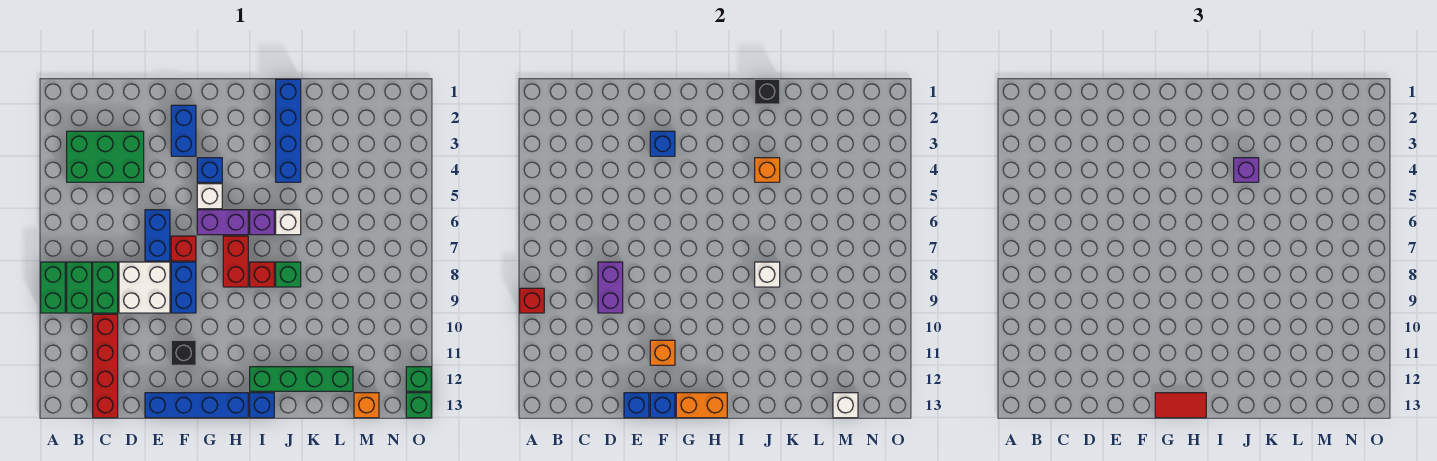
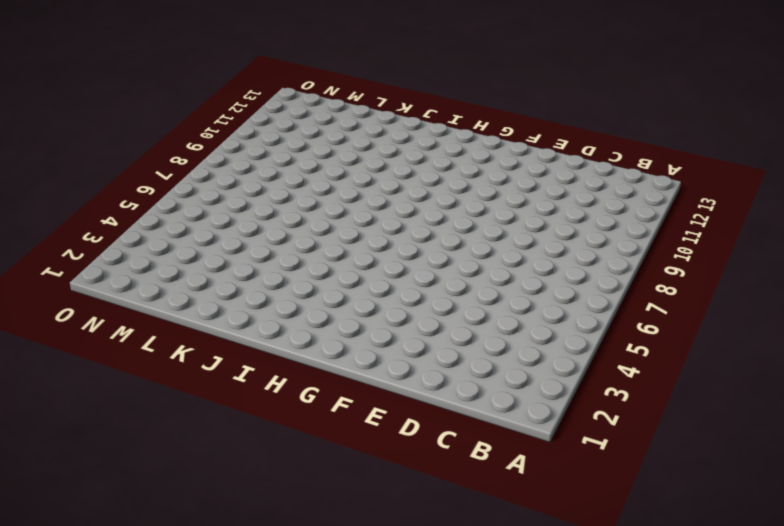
none -> green 1x2 brick [41,262,65,313]
none -> green 2x3 brick [67,131,144,182]
none -> green 1x2 brick [67,262,92,313]
none -> green 1x2 brick [93,262,118,313]

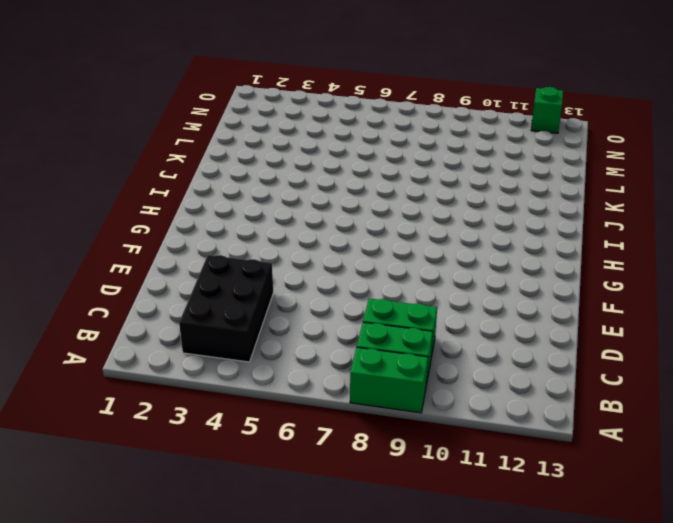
black 2x3 brick [179,255,273,362] -> green 2x3 brick [67,131,144,182]
none -> red 1x4 brick [93,314,118,418]
none -> white 2x2 brick [119,262,170,313]
none -> blue 1x2 brick [145,210,170,261]
none -> blue 1x4 brick [145,393,248,418]

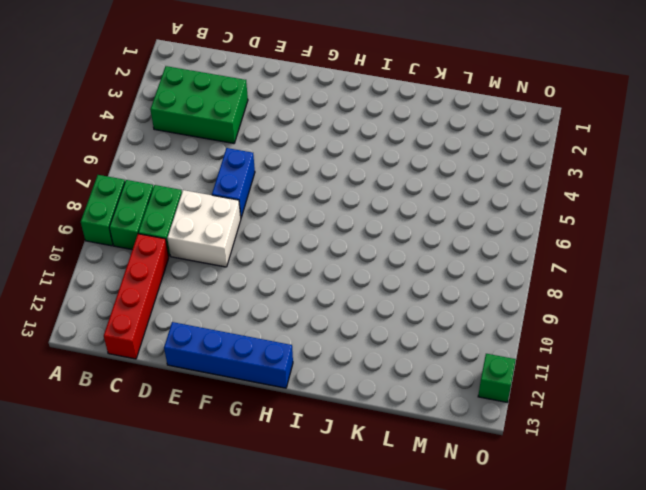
none -> blue 1x2 brick [171,105,196,156]
none -> red 1x1 brick [171,236,196,261]
none -> blue 1x2 brick [171,262,196,313]
none -> black 1x1 brick [171,340,196,365]

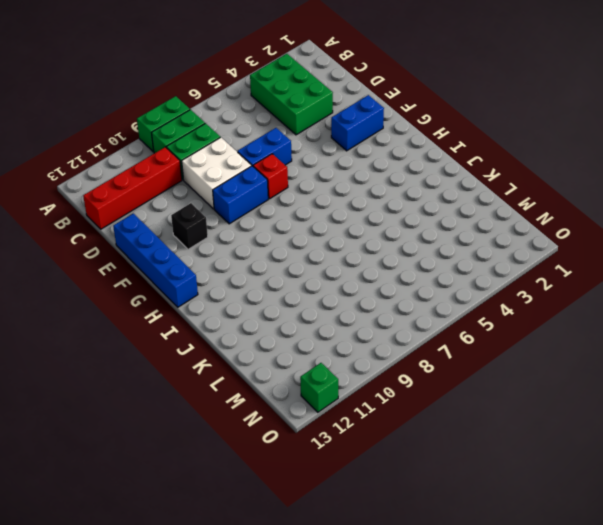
none -> blue 1x1 brick [197,158,222,182]
none -> white 1x1 brick [197,184,222,209]
none -> purple 1x2 brick [197,210,248,235]
none -> red 1x2 brick [223,236,248,287]

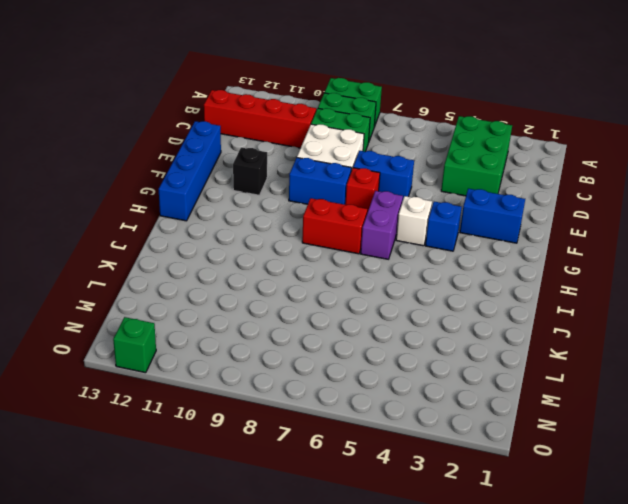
none -> purple 1x1 brick [250,210,274,235]
none -> red 1x1 brick [250,262,274,287]
none -> green 1x4 brick [250,367,353,391]
none -> blue 1x1 brick [250,393,274,418]

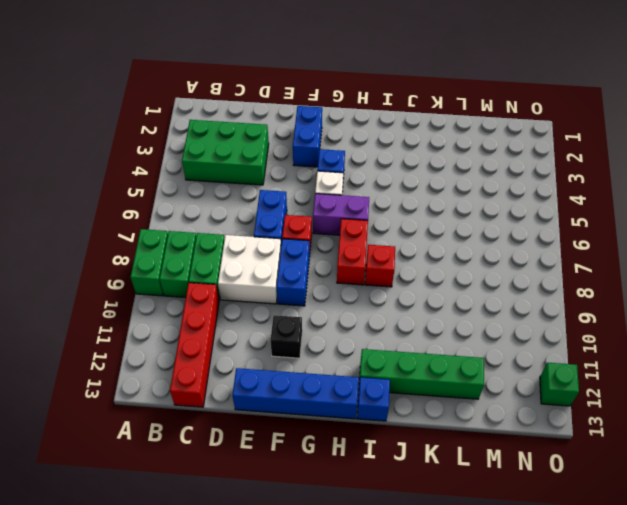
none -> purple 1x1 brick [250,210,274,235]
none -> blue 1x4 brick [276,79,301,182]
none -> white 1x1 brick [276,210,301,235]
none -> green 1x1 brick [276,262,301,287]

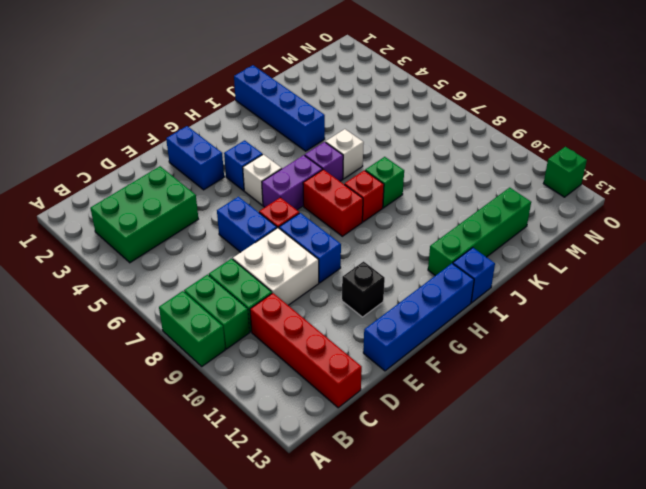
none -> orange 1x1 brick [354,393,379,418]
none -> green 1x1 brick [406,393,431,418]
none -> red 1x1 brick [520,288,544,313]
none -> purple 1x2 brick [598,262,623,313]

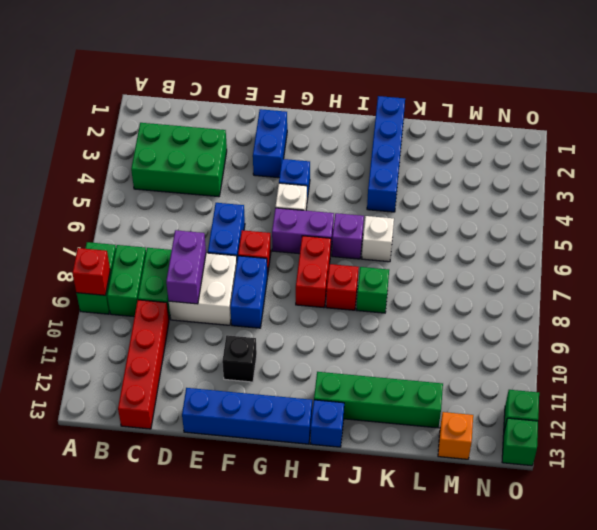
none -> blue 1x1 brick [624,393,649,418]
none -> blue 1x1 brick [650,131,675,156]
none -> orange 1x1 brick [650,340,675,365]
none -> blue 1x1 brick [650,393,675,418]

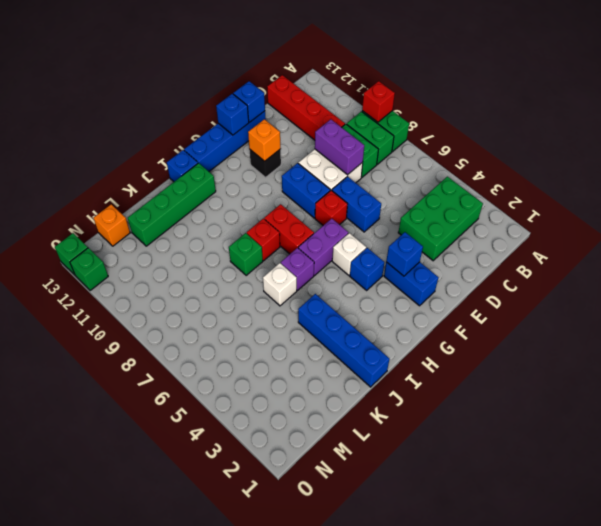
none -> orange 1x2 brick [676,393,727,418]
none -> black 1x1 brick [755,79,780,104]
none -> orange 1x1 brick [755,158,780,182]
none -> white 1x1 brick [755,262,780,287]

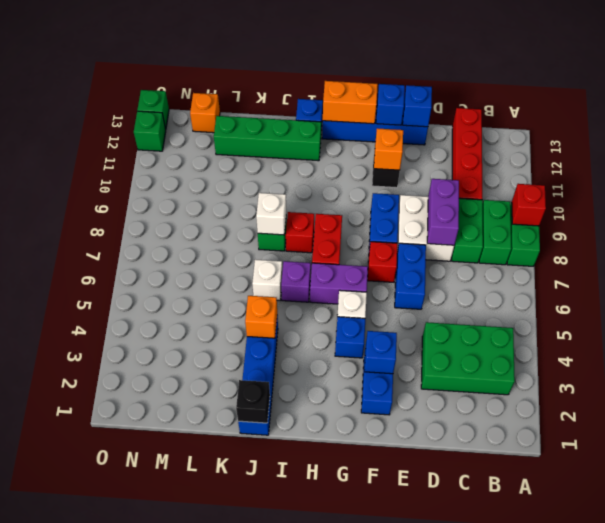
none -> white 1x1 brick [833,393,858,418]
none -> red 1x2 tile [1155,393,1206,418]
none -> purple 1x1 brick [1234,158,1259,182]

